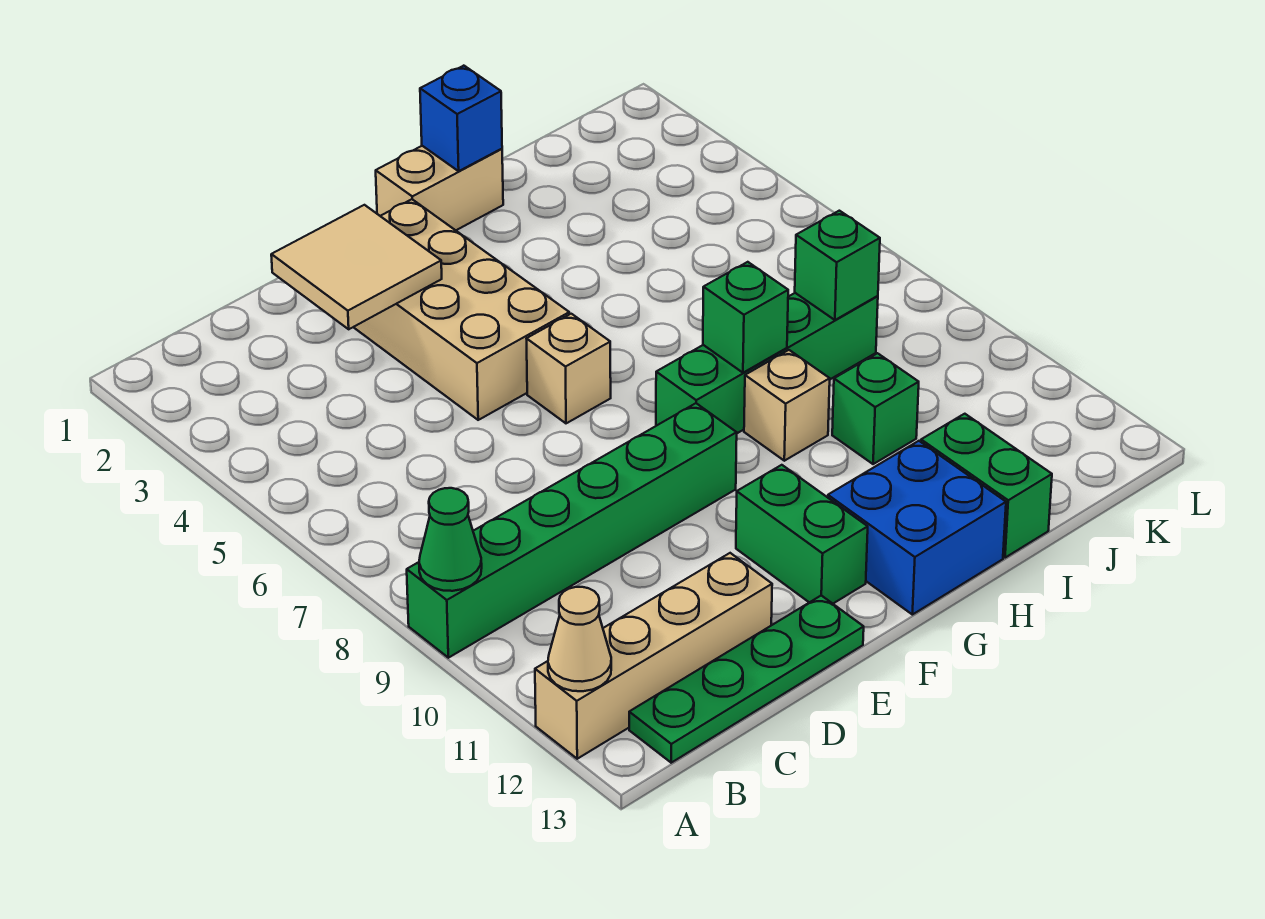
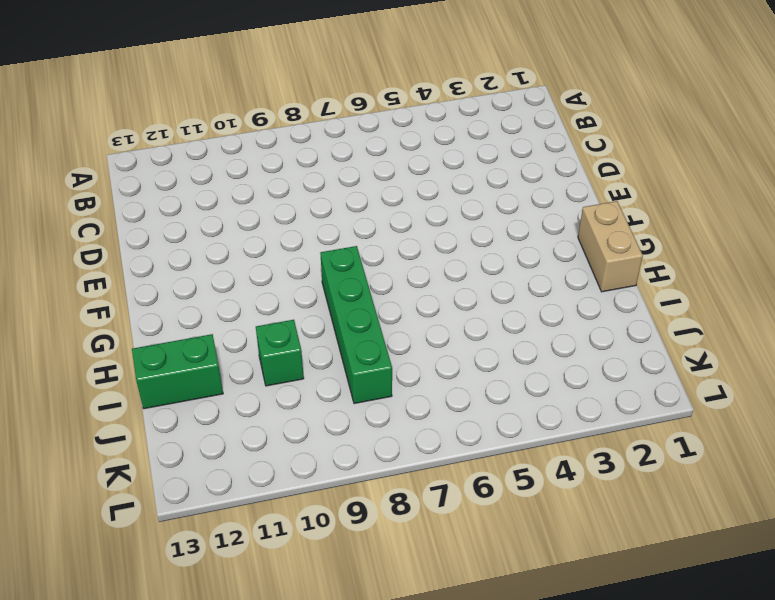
none -> green 1x6 brick [407,403,737,658]
none -> tan 1x4 brick [535,553,772,759]
none -> green 1x4 plate [629,595,864,763]

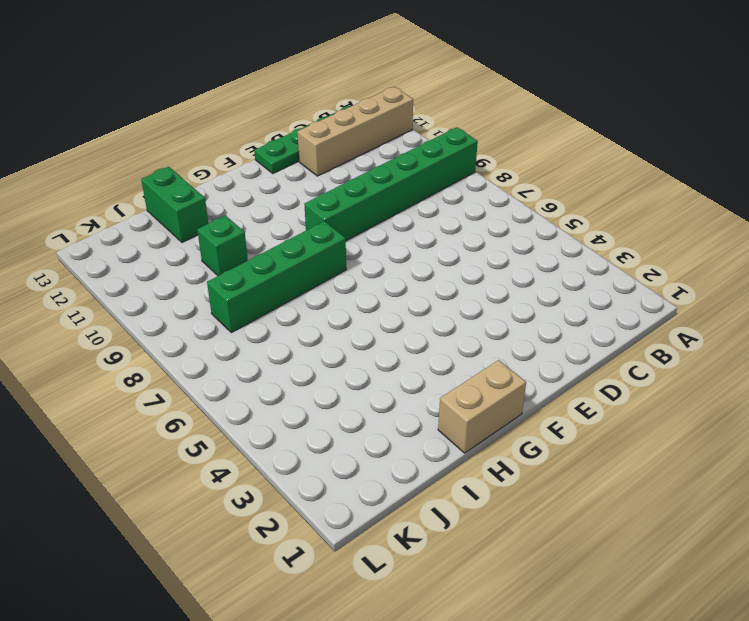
none -> tan 2x4 brick [354,199,569,420]
none -> tan 1x1 brick [527,314,611,423]
none -> green 1x2 brick [736,465,868,604]

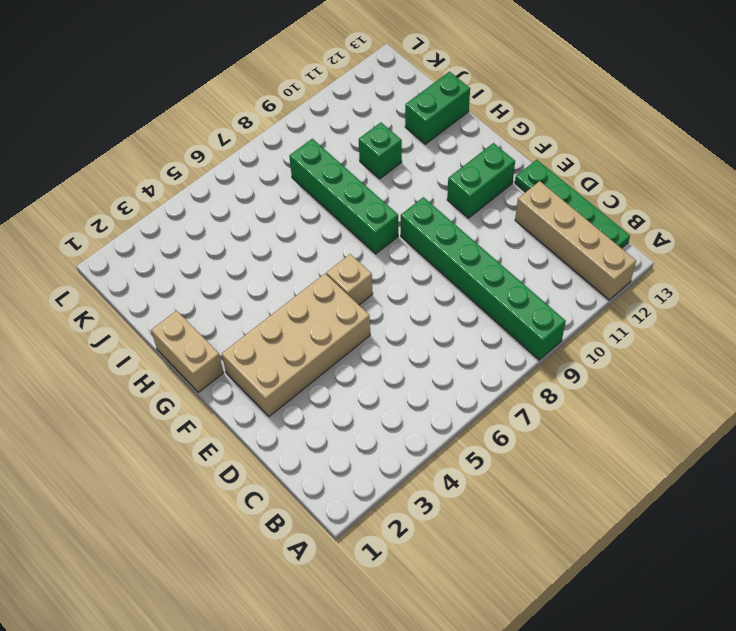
none -> blue 2x2 brick [828,441,1006,615]
none -> tan 1x1 brick [744,350,830,461]
none -> green 1x1 cone [419,488,482,591]

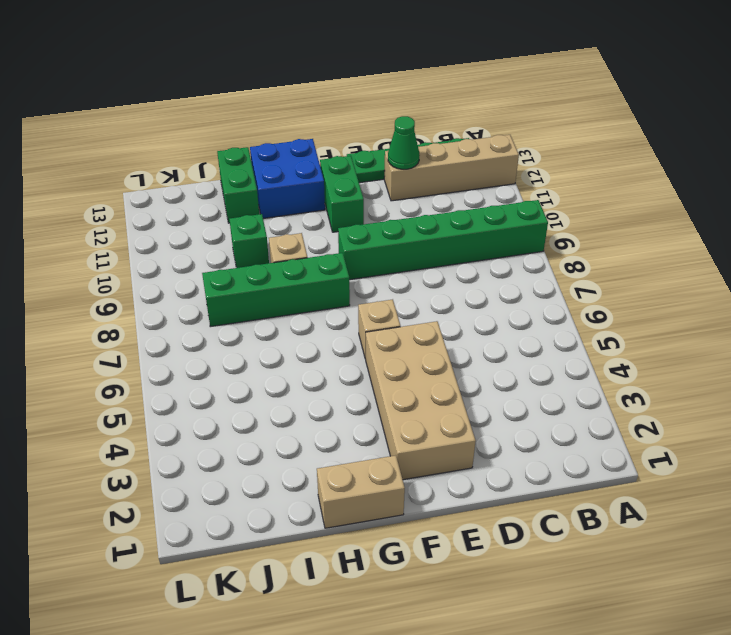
green 1x1 cone [388,116,420,169] -> green 1x1 cone moved to [419,488,482,591]
none -> tan 1x1 cone [548,587,611,691]
none -> tan 2x2 tile [271,205,442,329]
none -> blue 1x1 brick [420,66,502,171]

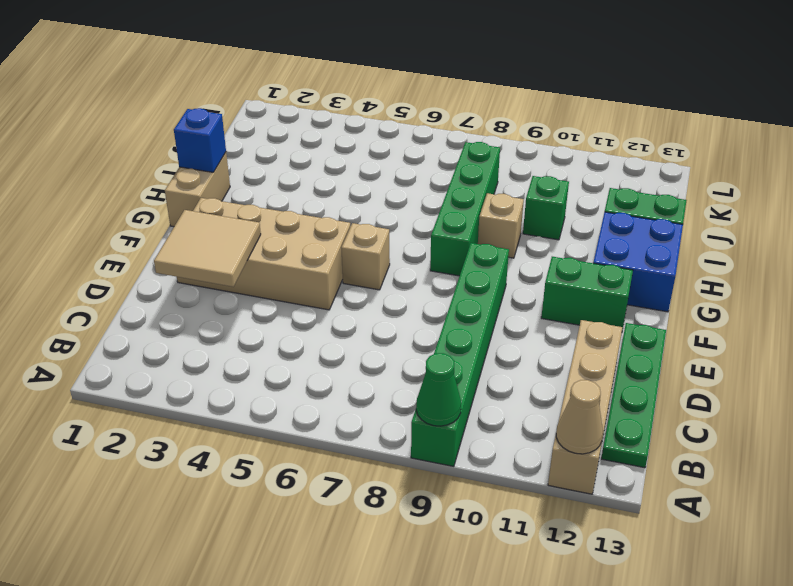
none -> green 1x1 brick [703,262,788,373]
none -> green 1x1 brick [795,211,880,320]

